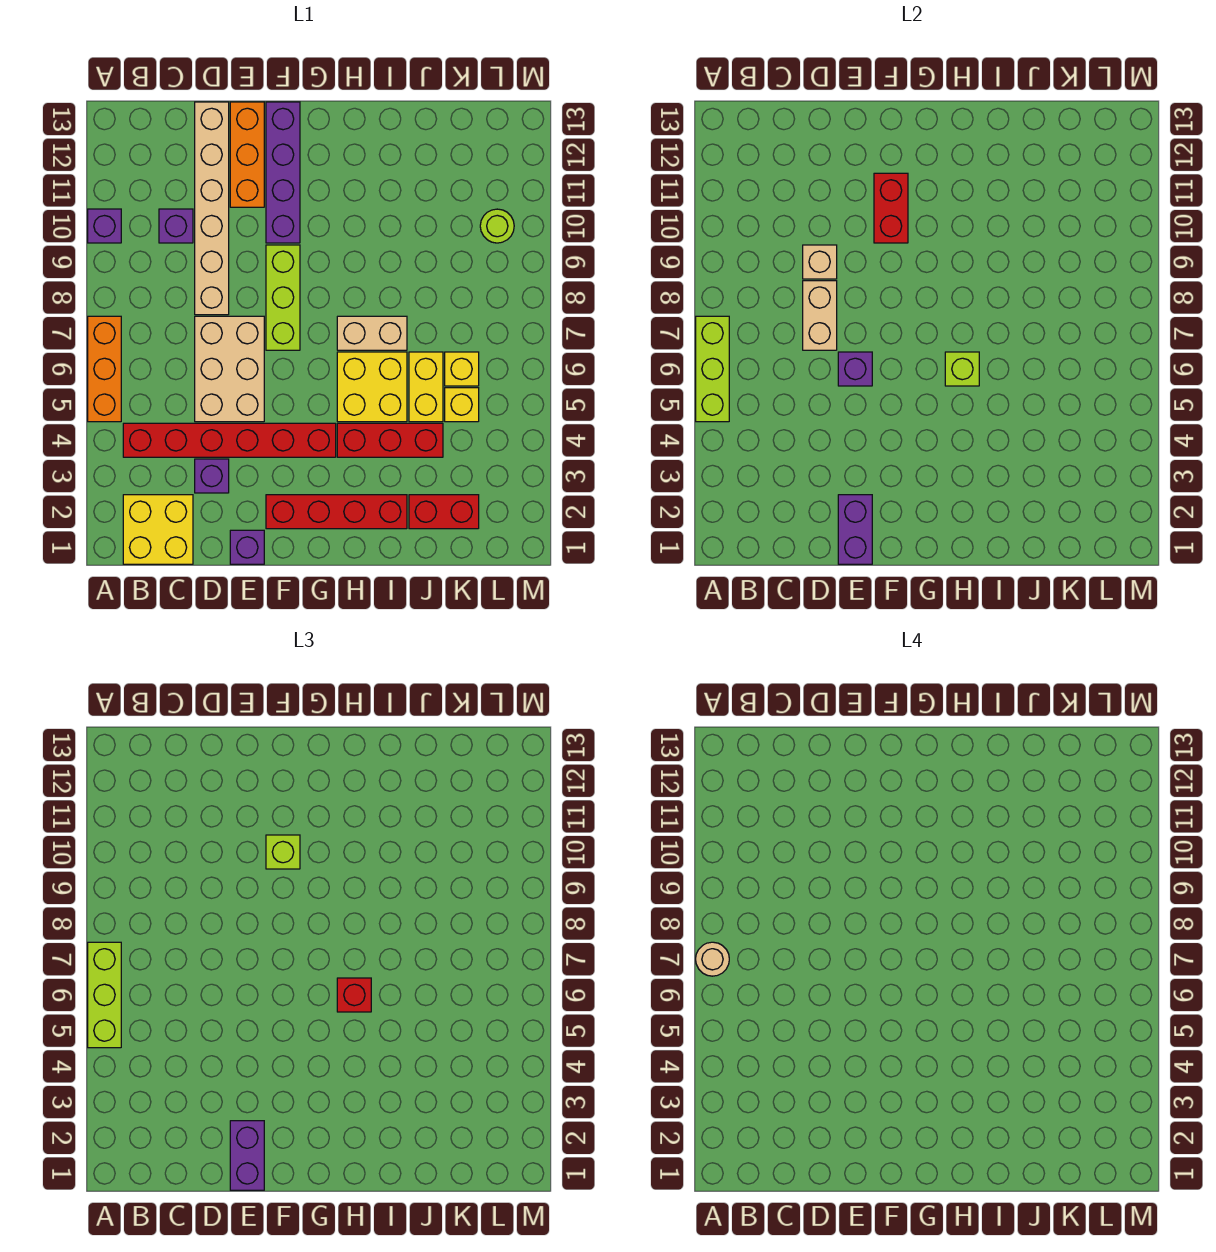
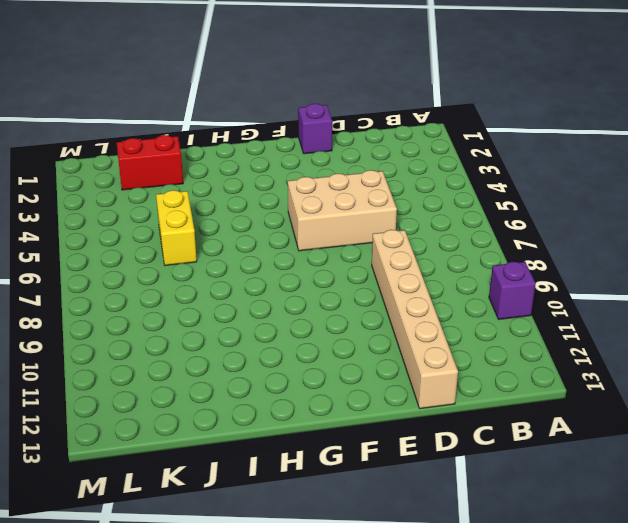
tan 2x3 brick [288,170,397,251] -> tan 2x3 brick turned to [195,316,264,422]
none -> orange 1x3 brick [88,316,121,422]
none -> yellow 2x2 brick [123,495,193,564]
none -> red 1x6 brick [123,423,336,457]
none -> purple 1x1 brick [159,209,193,243]

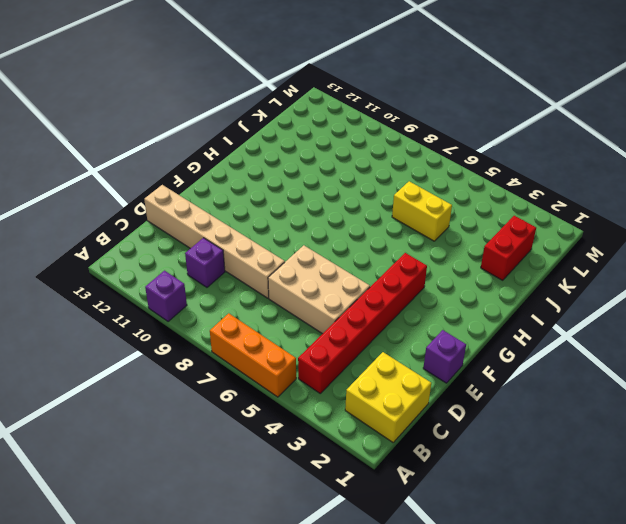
none -> purple 1x1 brick [195,459,229,493]
none -> orange 1x3 brick [230,102,264,207]
none -> red 1x4 brick [266,495,407,529]
none -> lime 1x3 brick [266,245,300,350]

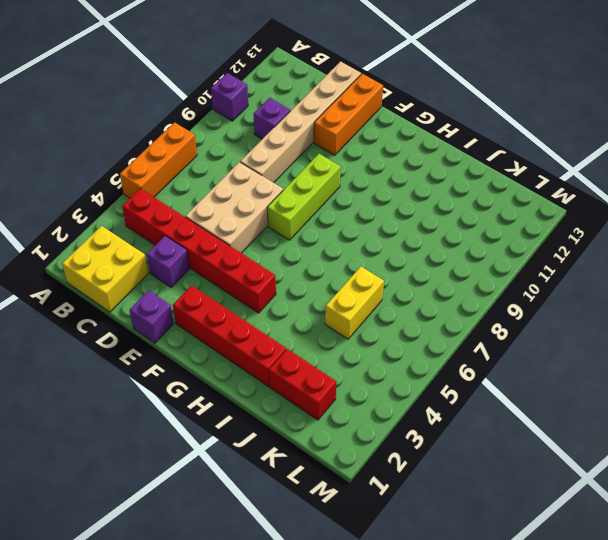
none -> purple 1x4 brick [266,102,300,243]
none -> red 1x3 brick [337,423,443,457]
none -> yellow 2x2 brick [337,352,407,422]
none -> tan 1x2 brick [337,316,407,350]

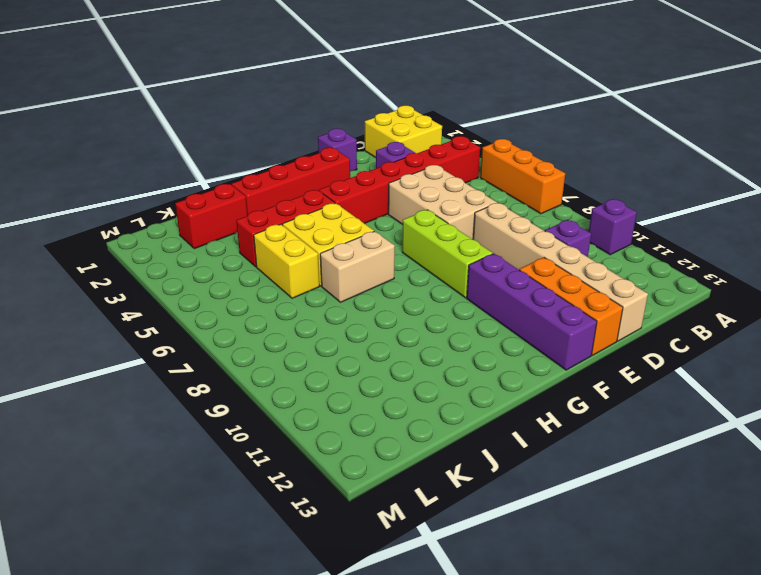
none -> yellow 1x1 brick [445,388,479,422]
none -> yellow 1x1 brick [445,352,479,386]
none -> lime 1x1 round brick [480,209,514,243]
none -> lime 1x3 brick [696,316,729,422]

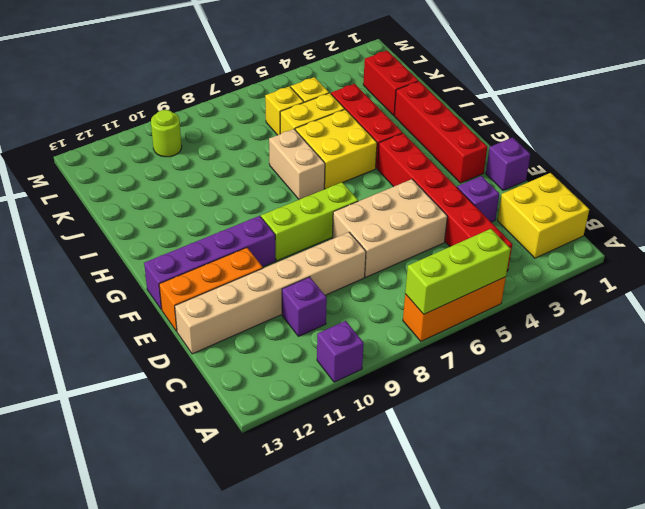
none -> tan 1x2 brick [803,281,837,350]
none -> tan 1x1 brick [803,245,837,279]
none -> purple 1x2 brick [838,495,872,564]
none -> purple 1x1 brick [838,352,872,386]

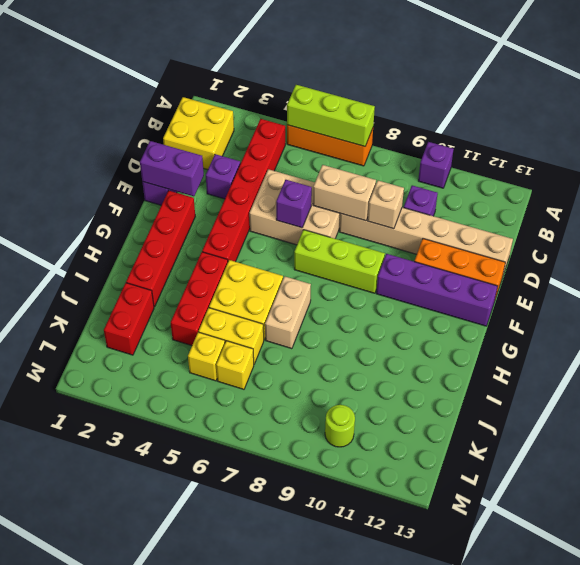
none -> red 1x2 brick [874,173,908,243]
none -> lime 1x1 brick [945,352,979,386]
none -> lime 1x3 brick [88,942,121,1048]
none -> purple 1x2 brick [230,1121,264,1190]

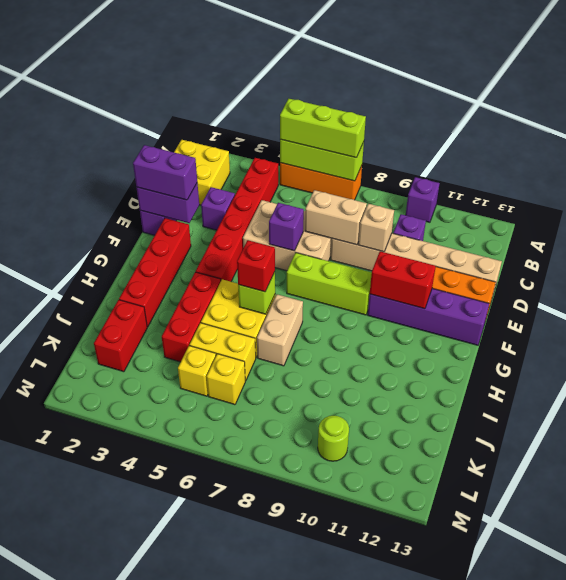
none -> lime 1x1 brick [266,835,300,869]
none -> tan 1x1 round brick [696,942,729,976]

